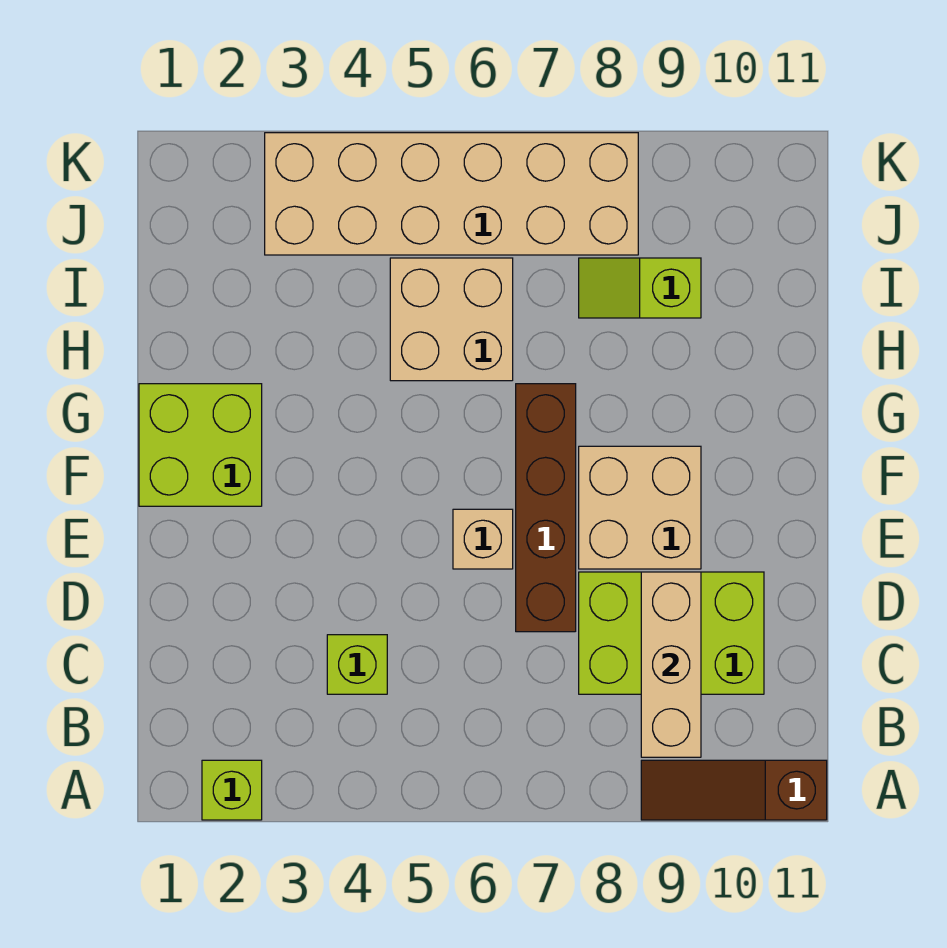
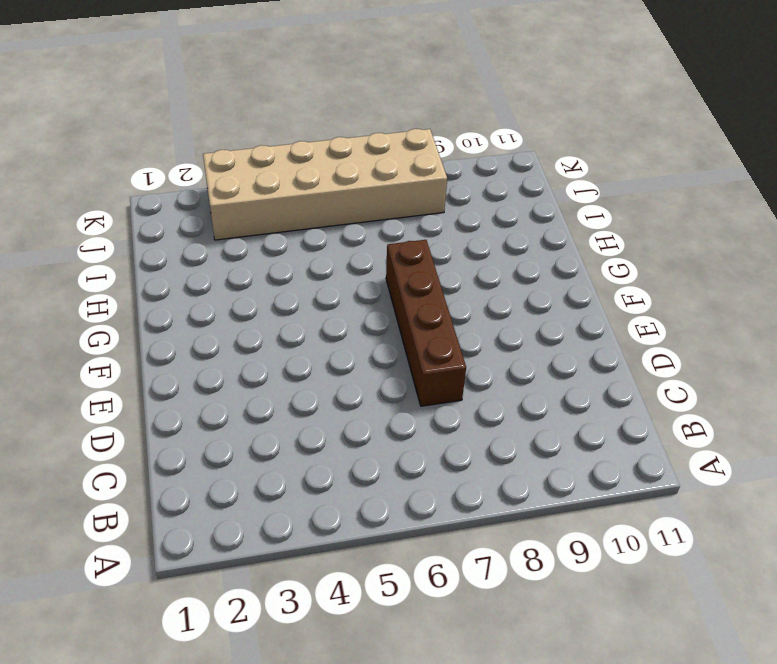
none -> lime 1x1 brick [202,760,262,820]
none -> brown 1x3 slope [641,760,827,820]
none -> lime 1x1 brick [327,635,387,694]

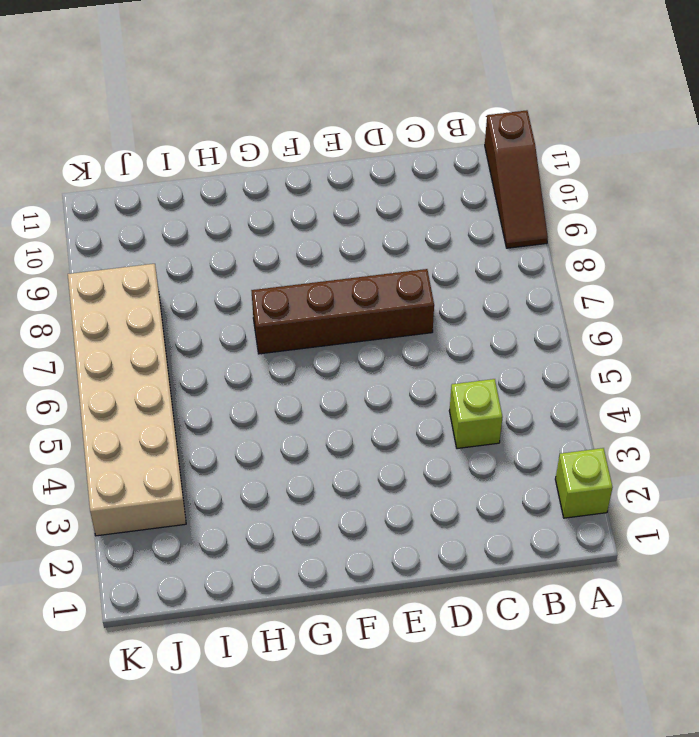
none -> lime 2x3 brick [579,572,764,694]
none -> tan 1x1 brick [453,509,513,569]
none -> tan 2x2 brick [579,446,701,569]

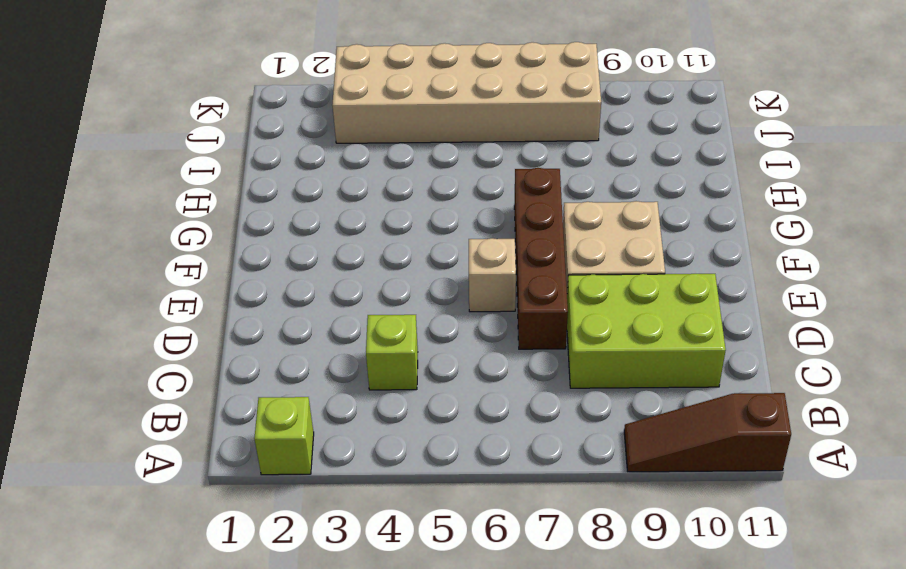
none -> lime 2x2 brick [139,384,262,506]
none -> tan 2x2 brick [390,258,513,381]
none -> lime 1x2 slope [579,258,701,318]

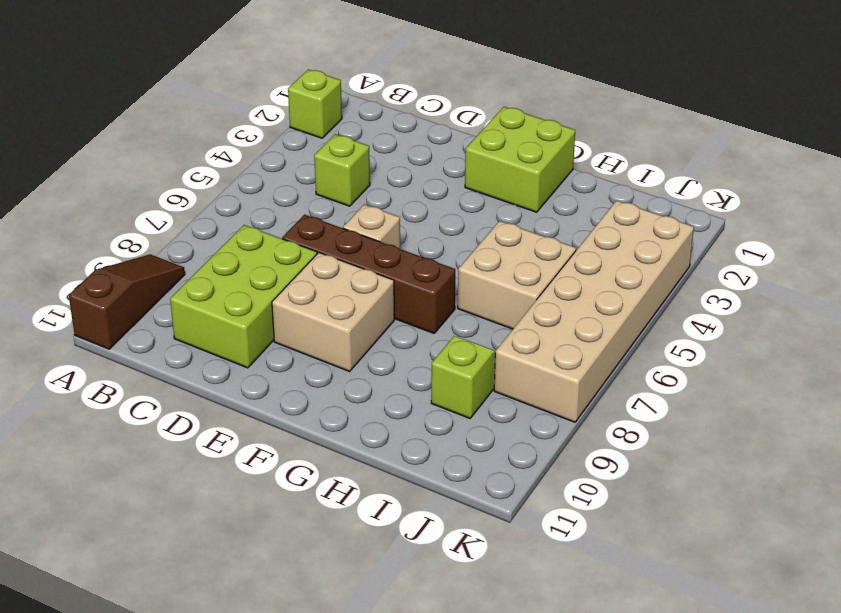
none -> tan 1x3 brick [641,572,701,757]

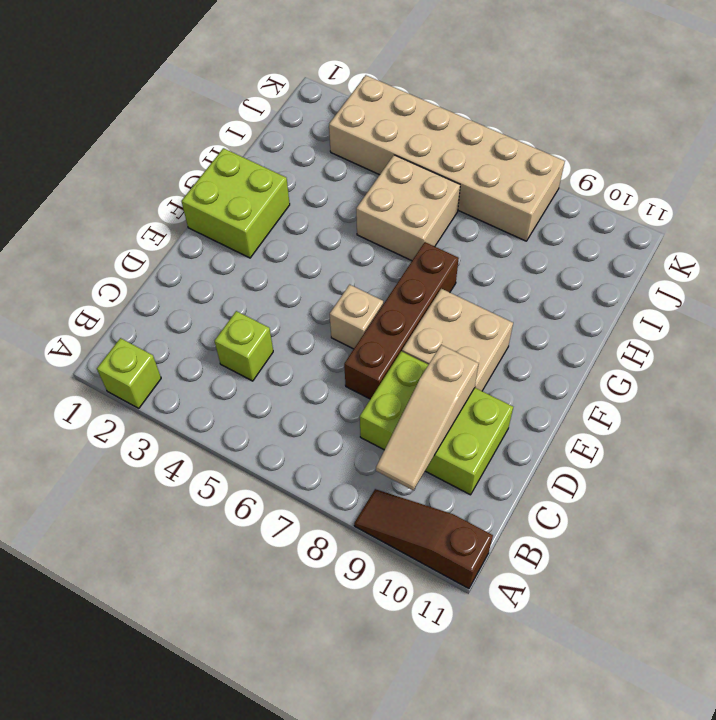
tan 1x3 slope [376,345,479,490] -> tan 1x3 brick [641,572,701,757]
none -> lime 1x2 slope [579,258,701,318]

